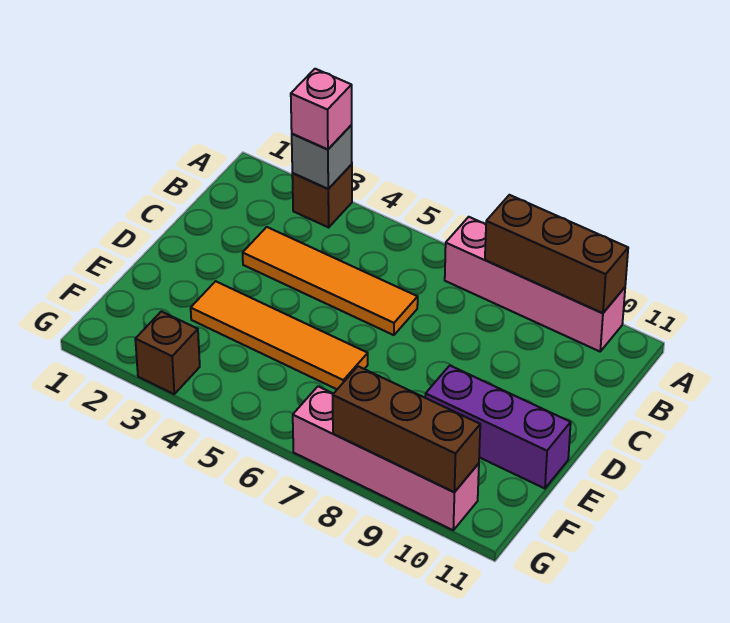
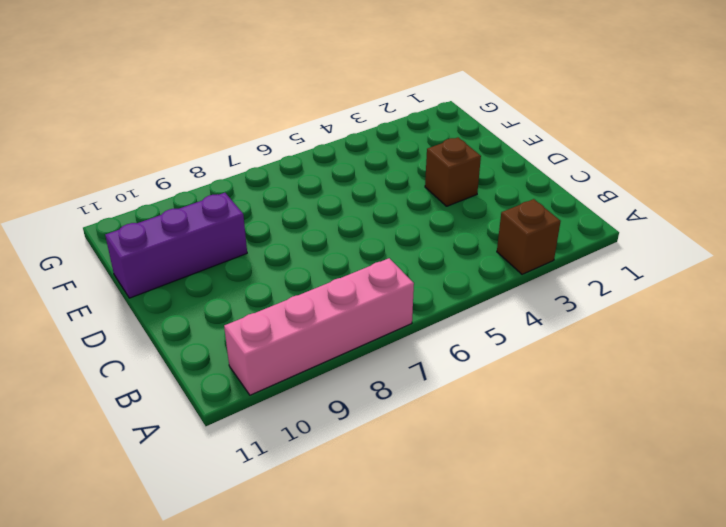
brown 1x1 brick [425,138,481,206] -> brown 1x1 brick moved to [135,311,200,394]
none -> orange 1x4 tile [243,227,418,335]
none -> orange 1x4 tile [191,281,368,389]

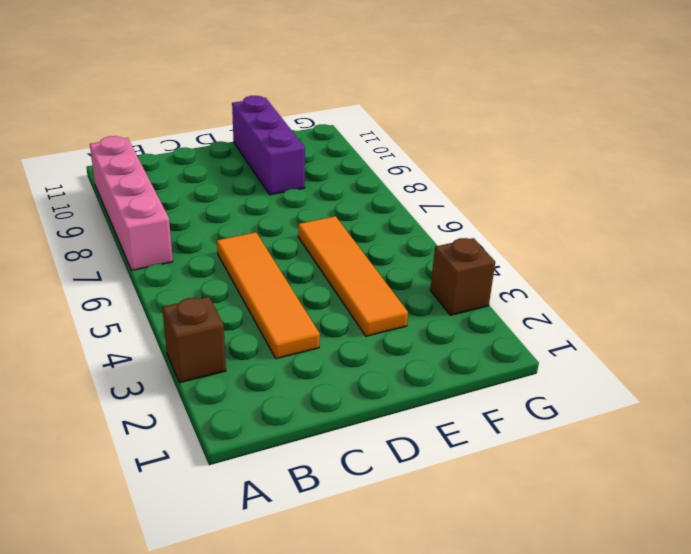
none -> pink 1x4 brick [293,386,479,530]
none -> grey 1x1 brick [292,125,352,189]

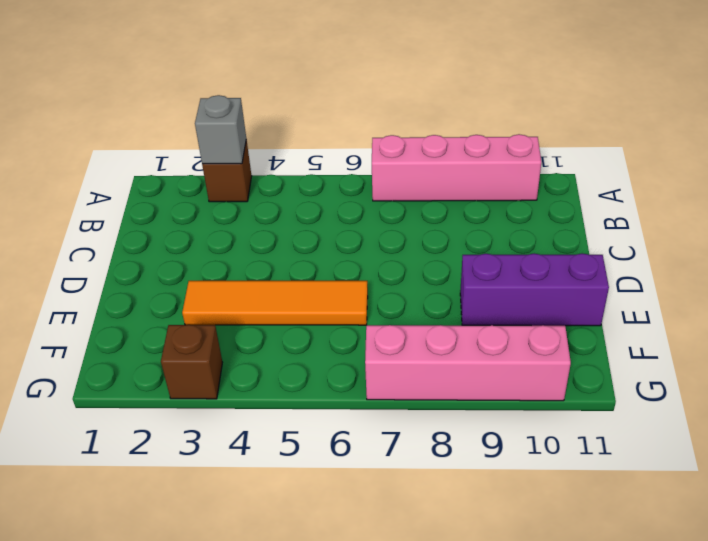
none -> orange 1x4 tile [243,227,418,335]
none -> brown 1x3 brick [485,195,628,313]

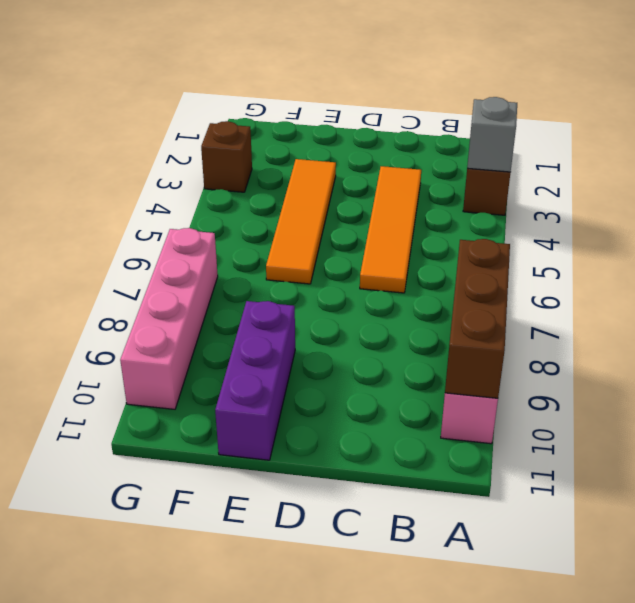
none -> brown 1x3 brick [333,366,480,492]
none -> pink 1x1 brick [291,69,352,150]

